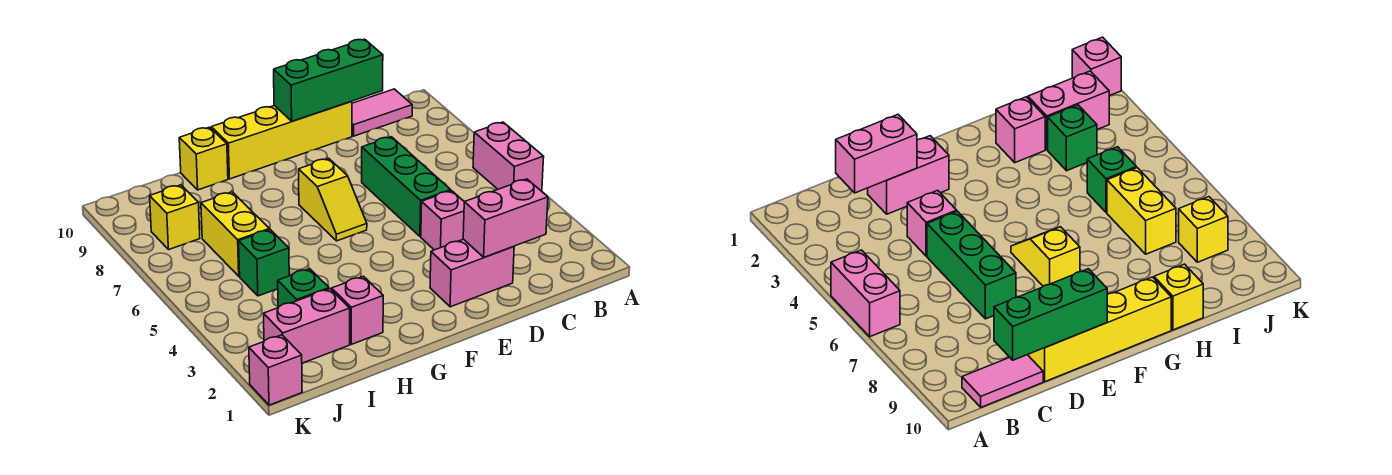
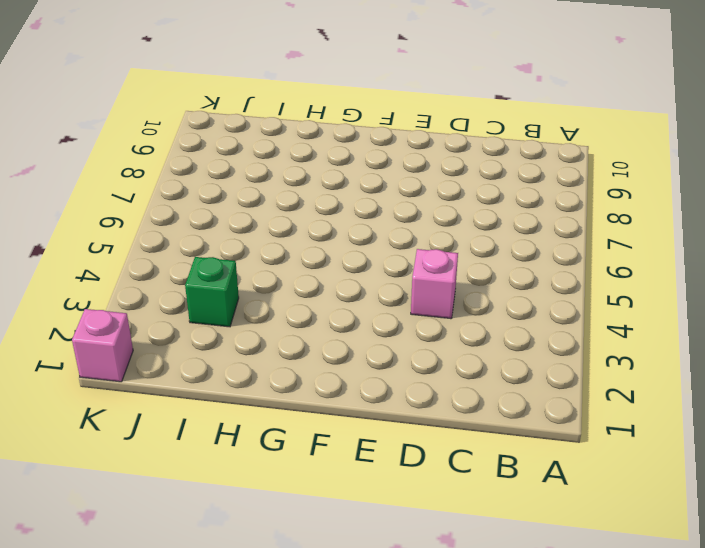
none -> pink 1x2 brick [473,122,544,191]
none -> pink 1x2 tile [352,89,412,136]
none -> pink 1x2 brick [430,239,514,307]

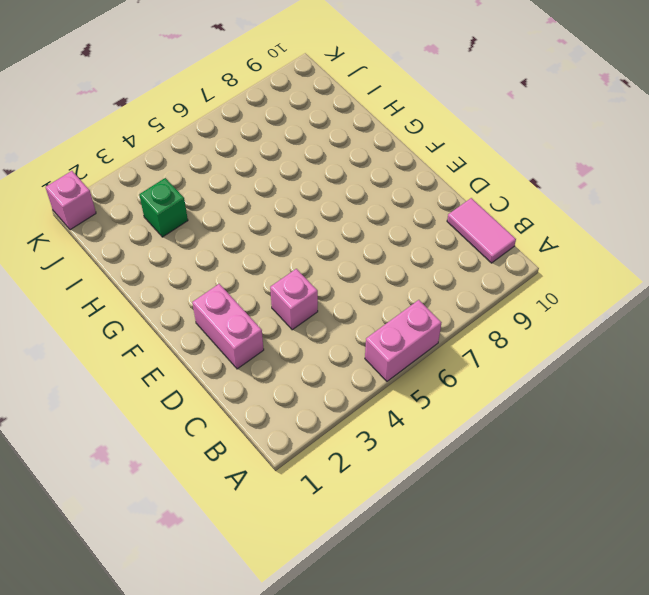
none -> green 1x3 brick [362,137,451,237]
none -> yellow 1x4 brick [211,101,352,179]
none -> yellow 1x2 slope [299,158,367,241]

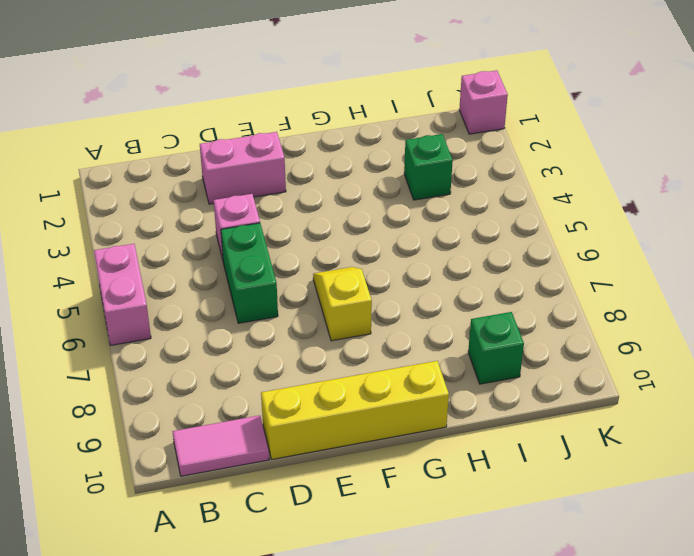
green 1x2 brick [221,223,278,323] -> green 1x3 brick [362,137,451,237]
green 1x1 brick [468,312,524,384] -> green 1x1 brick moved to [239,230,289,296]
none -> pink 1x1 brick [332,276,383,344]
none -> yellow 1x1 brick [179,127,228,190]
none -> pink 1x2 brick [264,289,350,363]

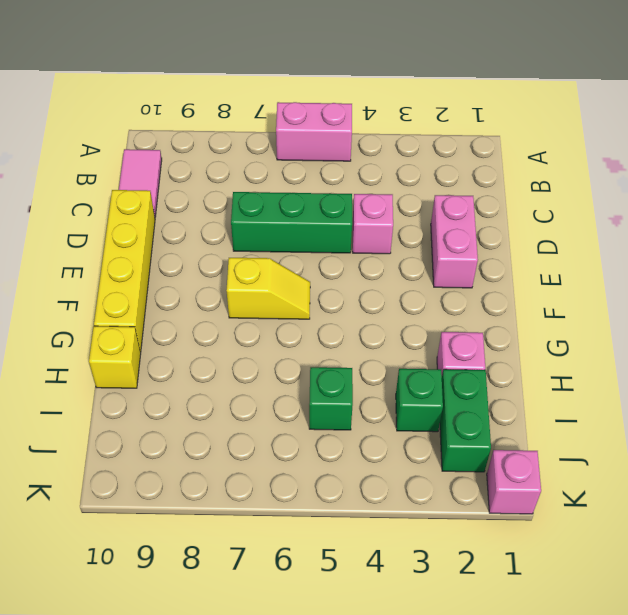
green 1x2 brick [440,369,491,472] -> pink 1x2 brick [264,289,350,363]
none -> yellow 1x2 brick [201,192,269,276]
none -> yellow 1x1 brick [150,185,200,250]
none -> pink 1x2 brick [463,179,548,257]

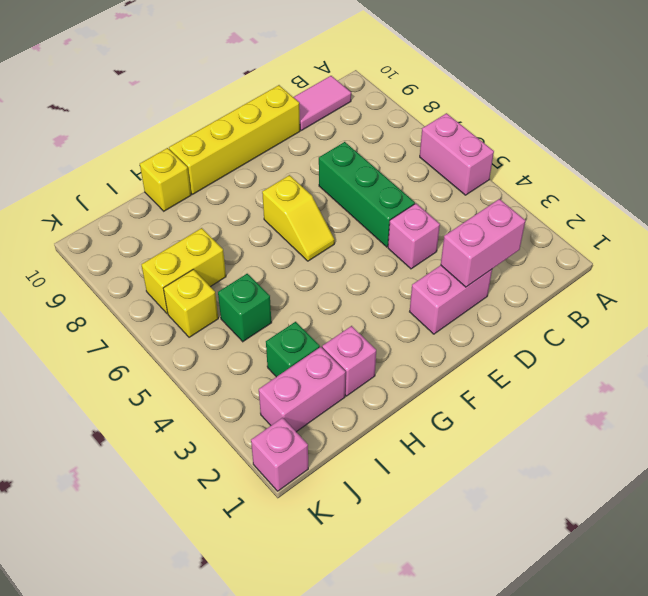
yellow 1x2 brick [141,228,226,314] -> yellow 1x2 brick turned to [201,192,269,276]
yellow 1x1 brick [163,269,218,337] -> yellow 1x1 brick moved to [150,185,200,250]
none -> green 1x3 brick [274,39,383,121]

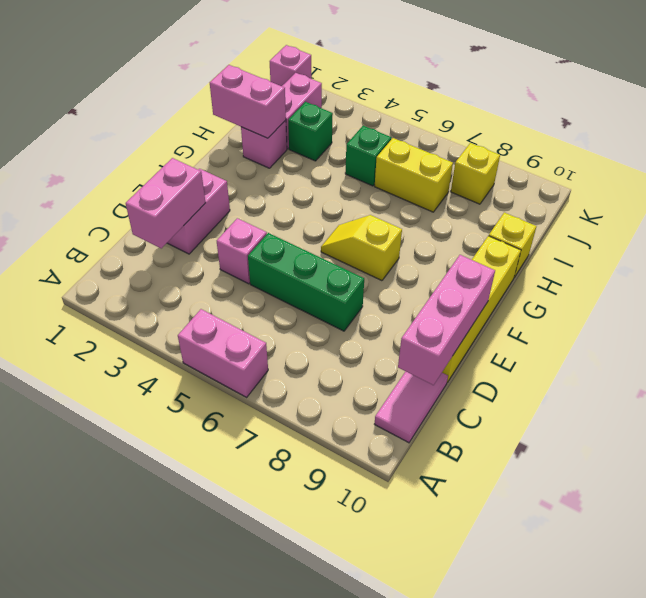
pink 1x3 brick [398,255,495,385] -> green 1x3 brick [274,39,383,121]
pink 1x2 brick [210,65,286,138] -> none

